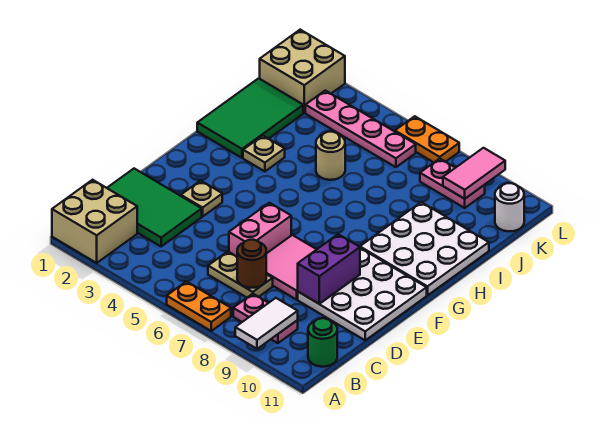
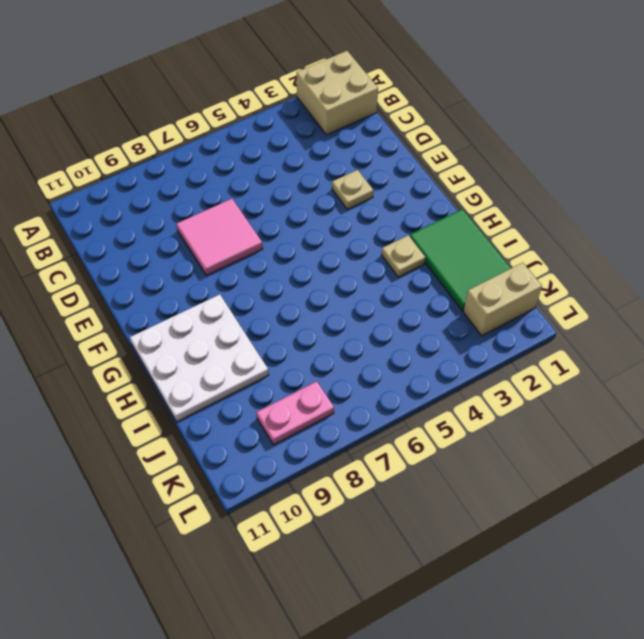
tan 1x2 brick [463,263,542,336] -> tan 2x2 brick [260,30,345,113]
none -> orange 1x2 plate [167,281,231,331]
none -> pink 1x2 plate [233,294,298,343]
none -> green 1x1 round brick [308,318,337,367]

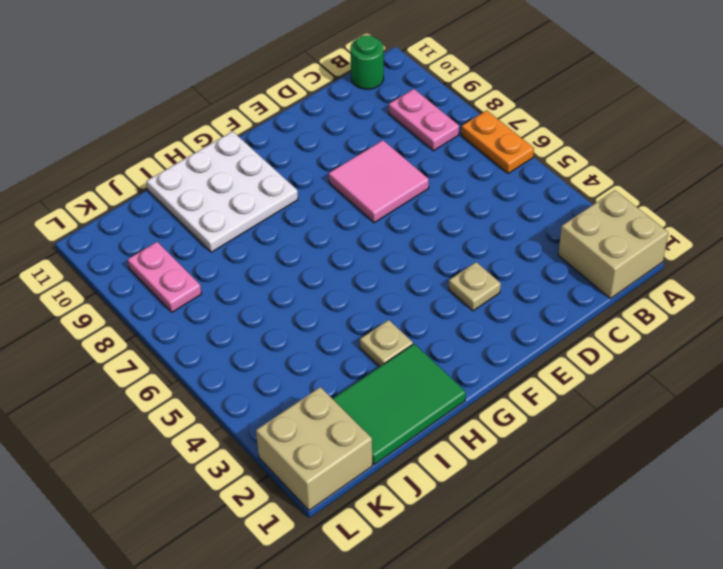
none -> green 2x3 tile [107,169,202,246]
none -> tan 1x2 plate [208,251,273,297]
none -> pink 1x2 brick [229,203,291,256]

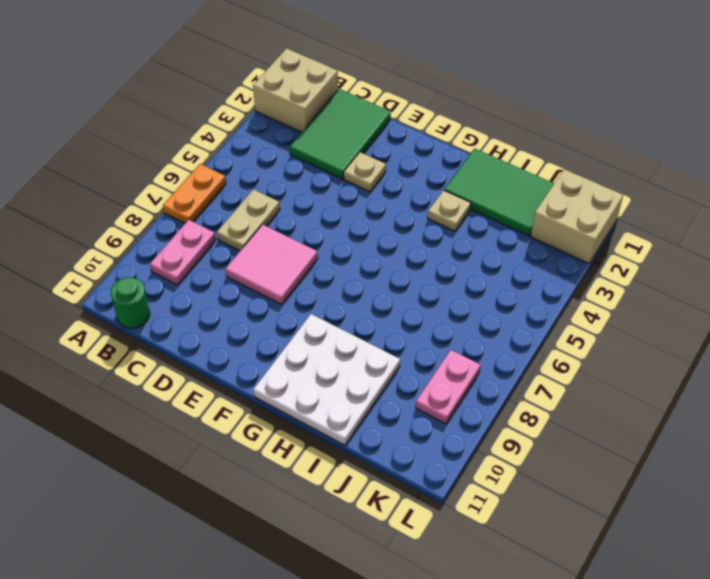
none -> pink 1x2 brick [229,203,291,256]
none -> white 3x3 plate [298,248,427,340]
none -> tan 1x1 round brick [316,132,345,180]

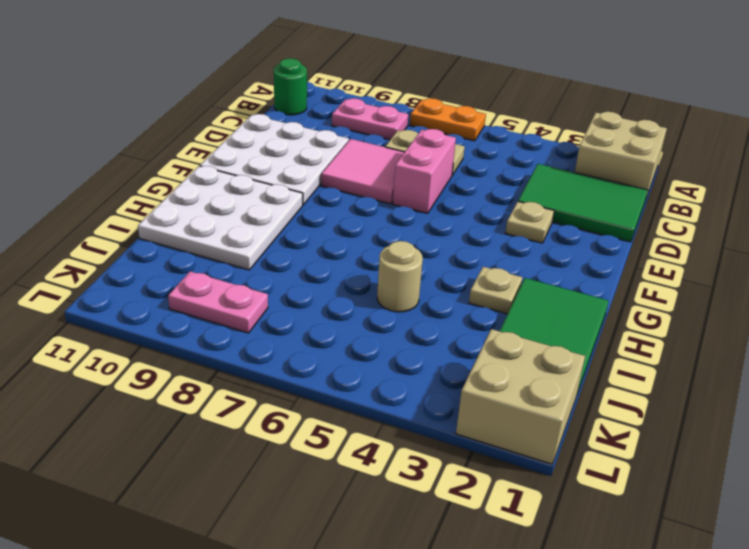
none -> pink 1x4 plate [305,91,416,167]
none -> white 1x1 round brick [495,183,524,231]
none -> orange 1x2 plate [395,116,459,162]

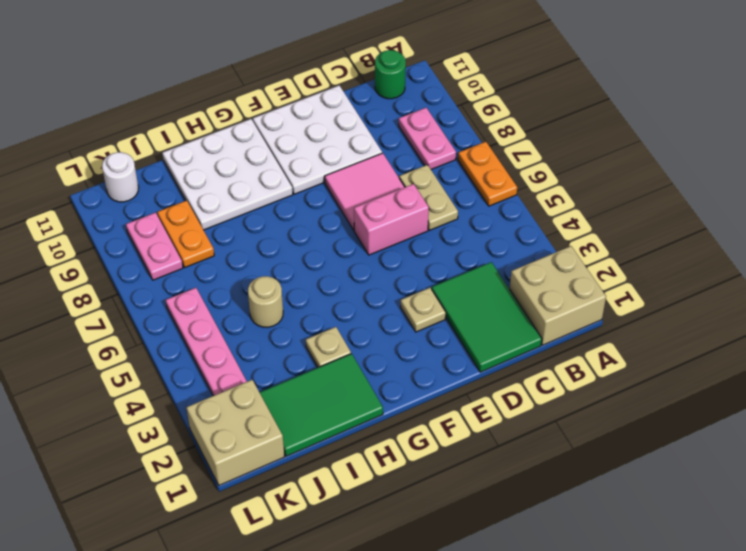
orange 1x2 plate [157,200,214,268] -> orange 1x2 plate moved to [395,116,459,162]
none -> white 1x2 tile [235,298,298,349]
none -> brown 1x1 round brick [237,240,266,288]
none -> purple 1x2 brick [298,234,360,304]

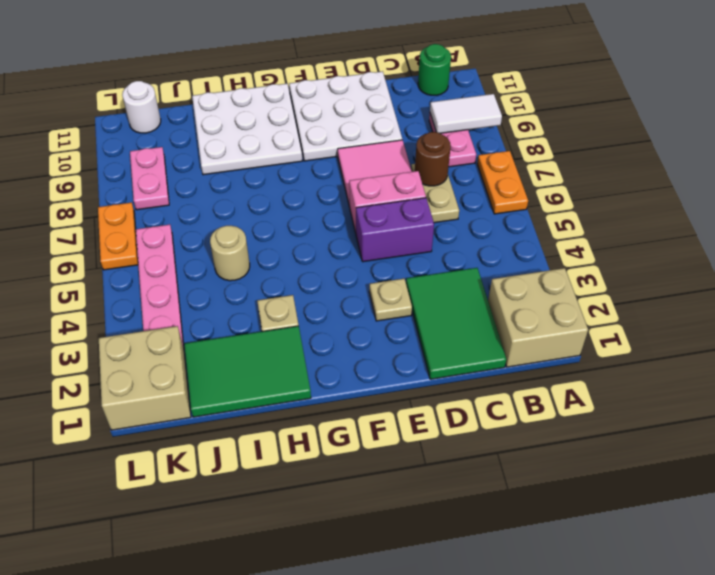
purple 1x2 brick [356,198,434,262] -> purple 1x2 brick moved to [298,234,360,304]
none -> pink 1x2 tile [443,148,505,199]

